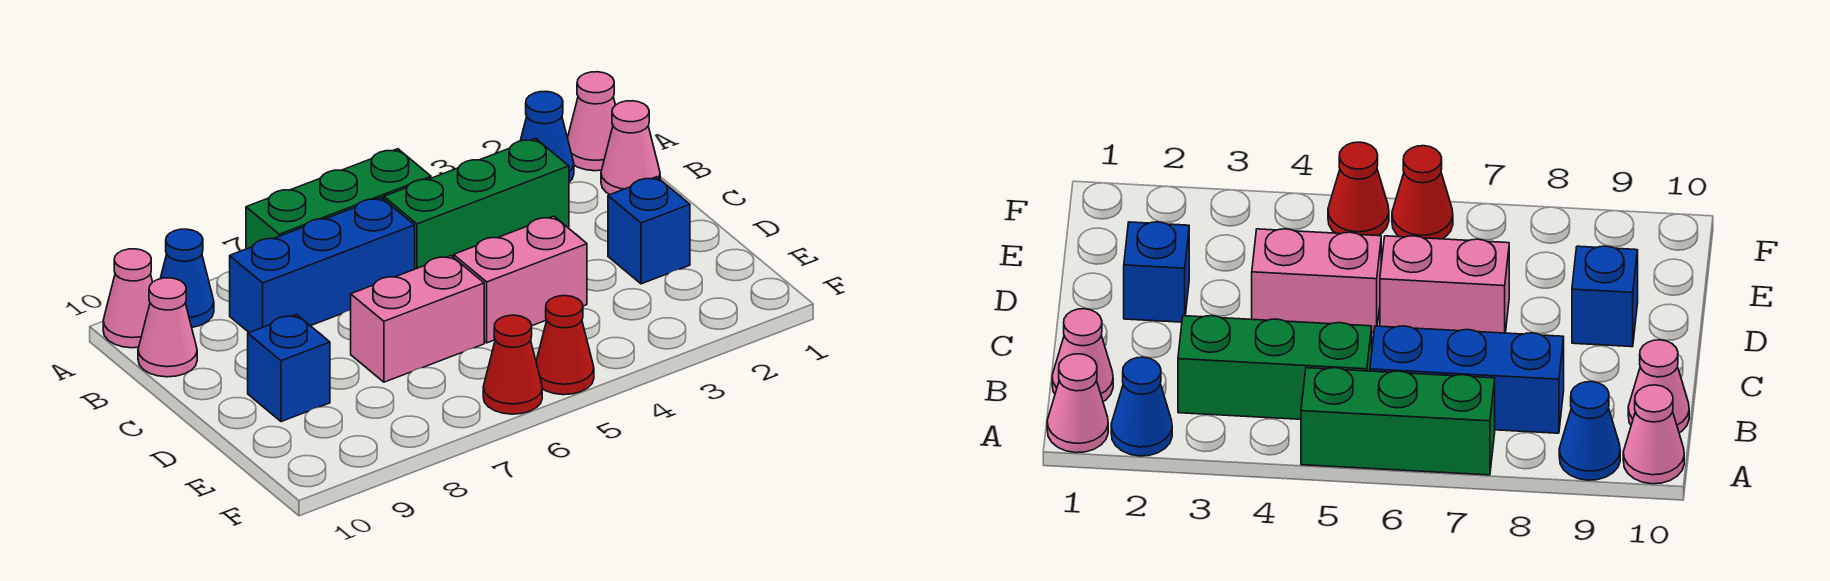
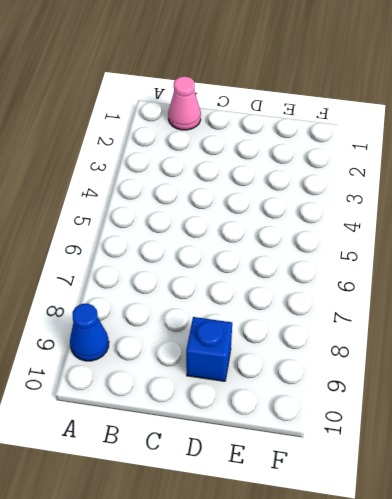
none -> pink 1x1 cone [568,72,615,171]
none -> blue 1x1 cone [520,91,574,182]
none -> green 1x3 brick [246,149,431,249]

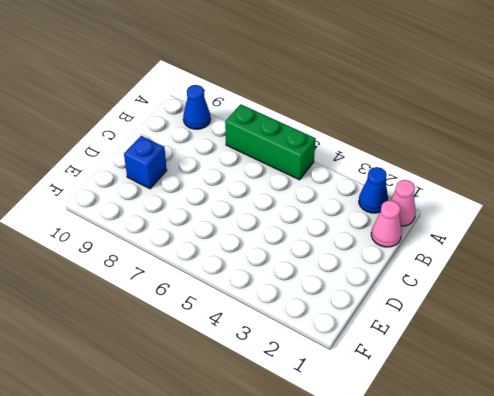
none -> pink 1x1 cone [103,249,152,348]
none -> green 1x3 brick [384,138,569,269]
none -> blue 1x3 brick [230,197,415,333]

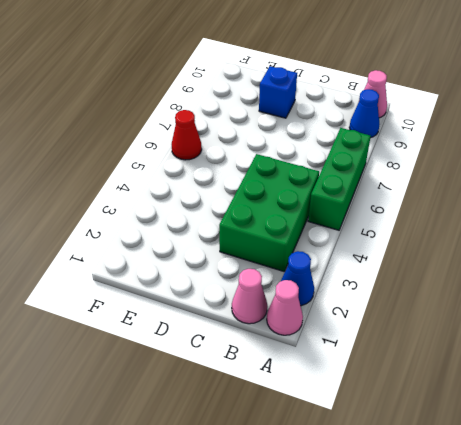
green 2x3 brick [219,154,319,271] -> green 1x3 brick [384,138,569,269]
none -> blue 1x3 brick [230,197,415,333]
none -> pink 1x1 cone [138,278,197,377]
none -> blue 1x1 brick [608,177,690,284]

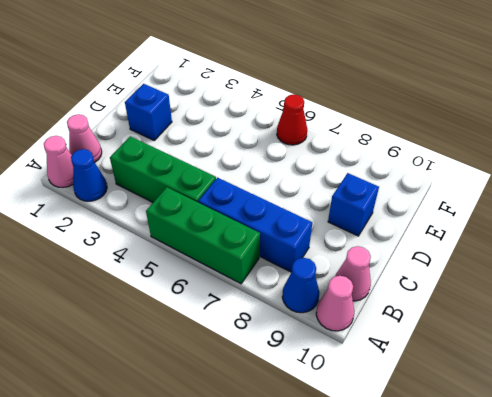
none -> pink 1x2 brick [454,216,587,343]
none -> pink 1x2 brick [351,256,484,382]
none -> red 1x1 cone [536,296,594,395]

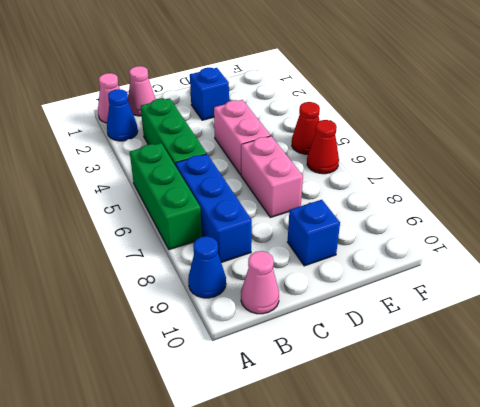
none -> pink 1x1 cone [103,249,152,348]

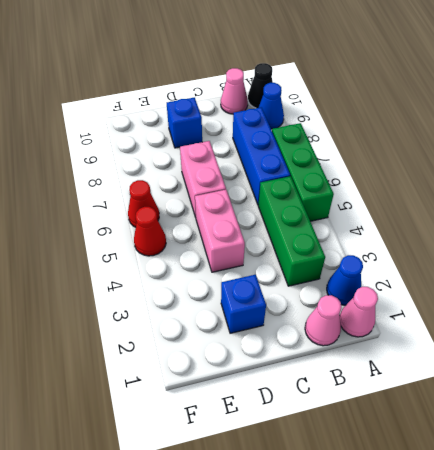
black 1x1 cone [248,63,273,108] -> pink 1x1 cone [103,249,152,348]

